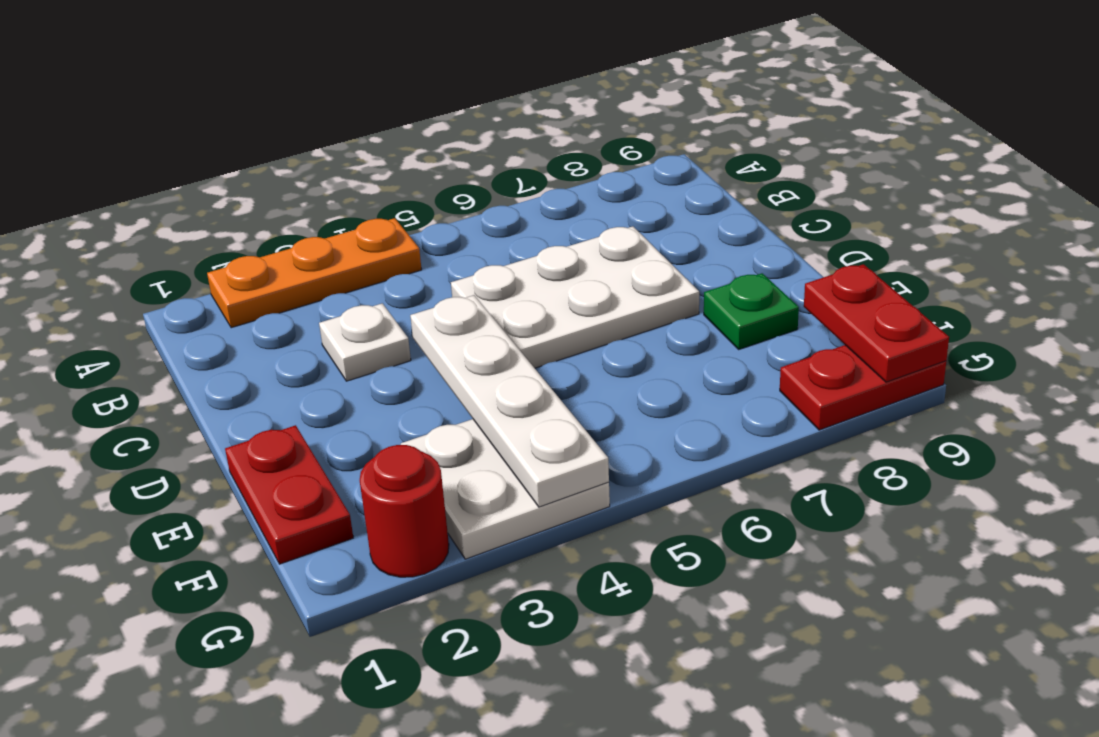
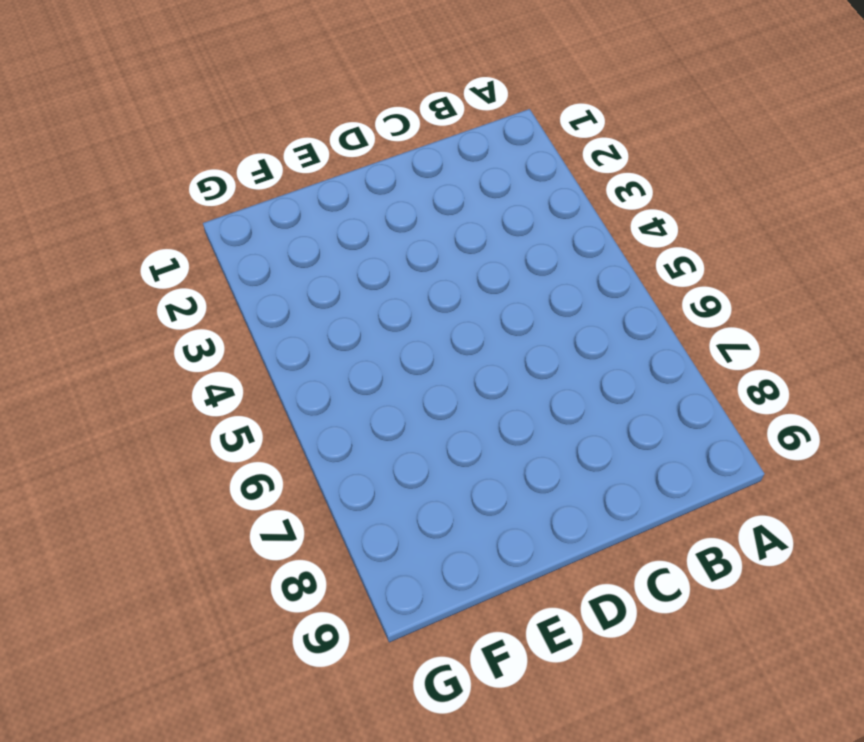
none -> orange 1x3 plate [207,218,422,328]
none -> white 1x1 plate [319,303,411,381]

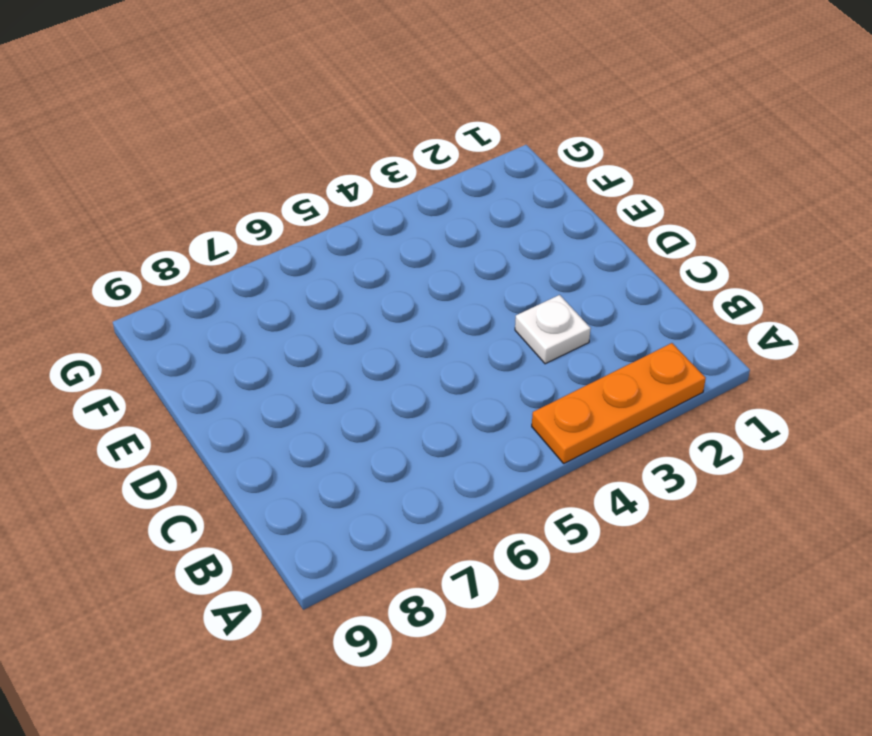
none -> white 2x3 plate [451,226,699,368]
none -> red 1x2 plate [225,425,353,564]

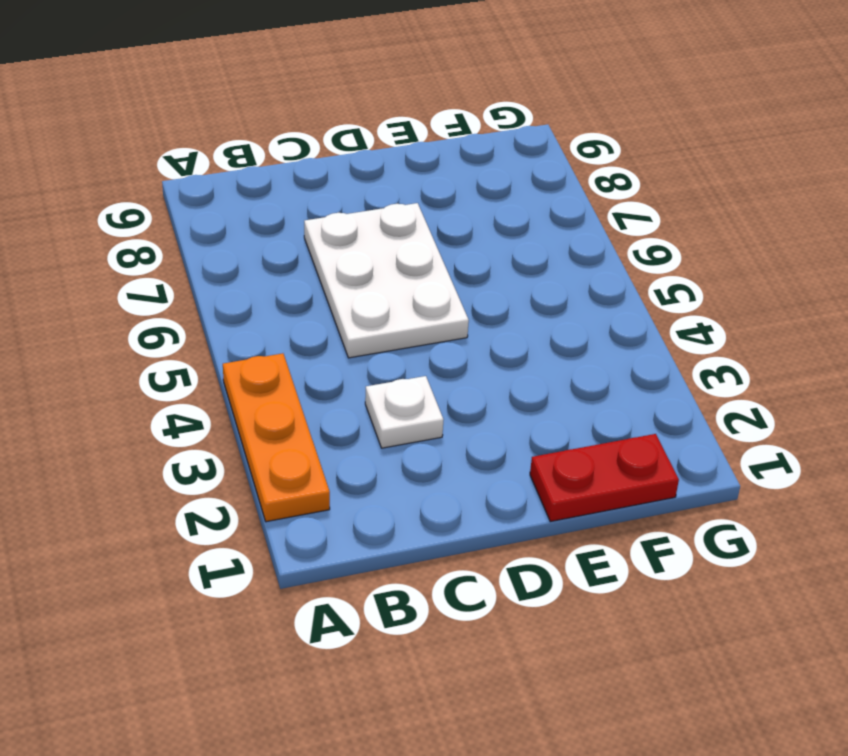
none -> green 1x1 plate [704,273,799,349]
none -> white 2x2 plate [401,419,610,559]

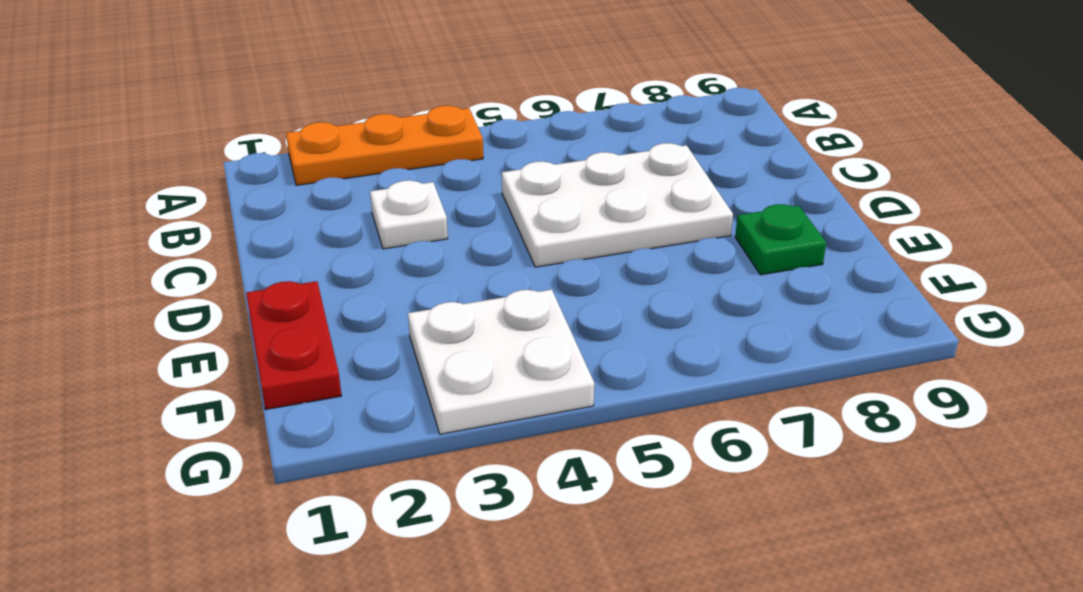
none -> red 1x1 round brick [360,445,449,577]
none -> red 1x2 plate [780,345,946,430]

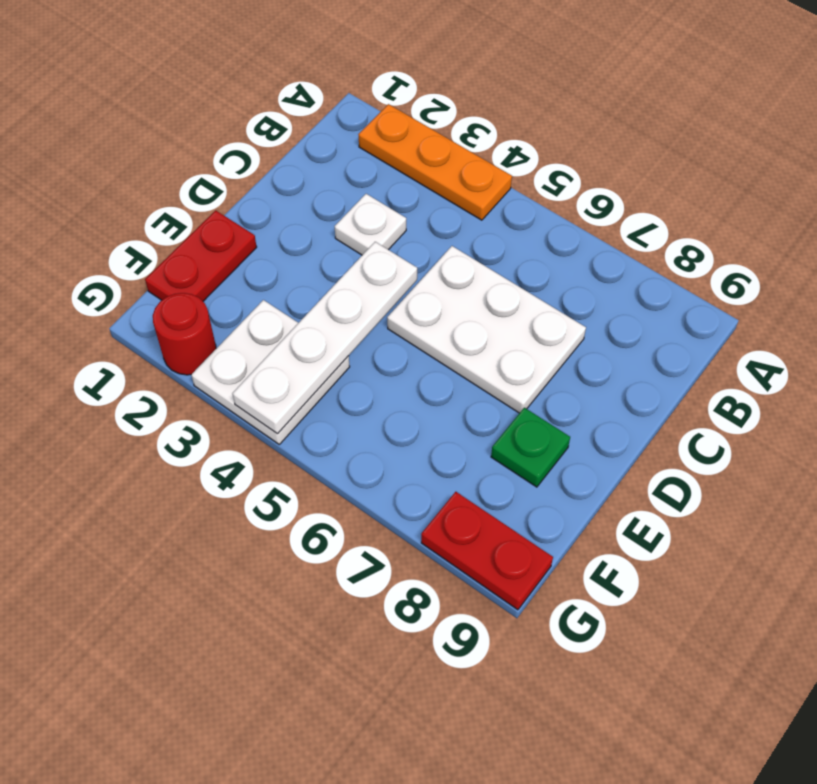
none -> red 1x2 plate [804,264,949,382]

